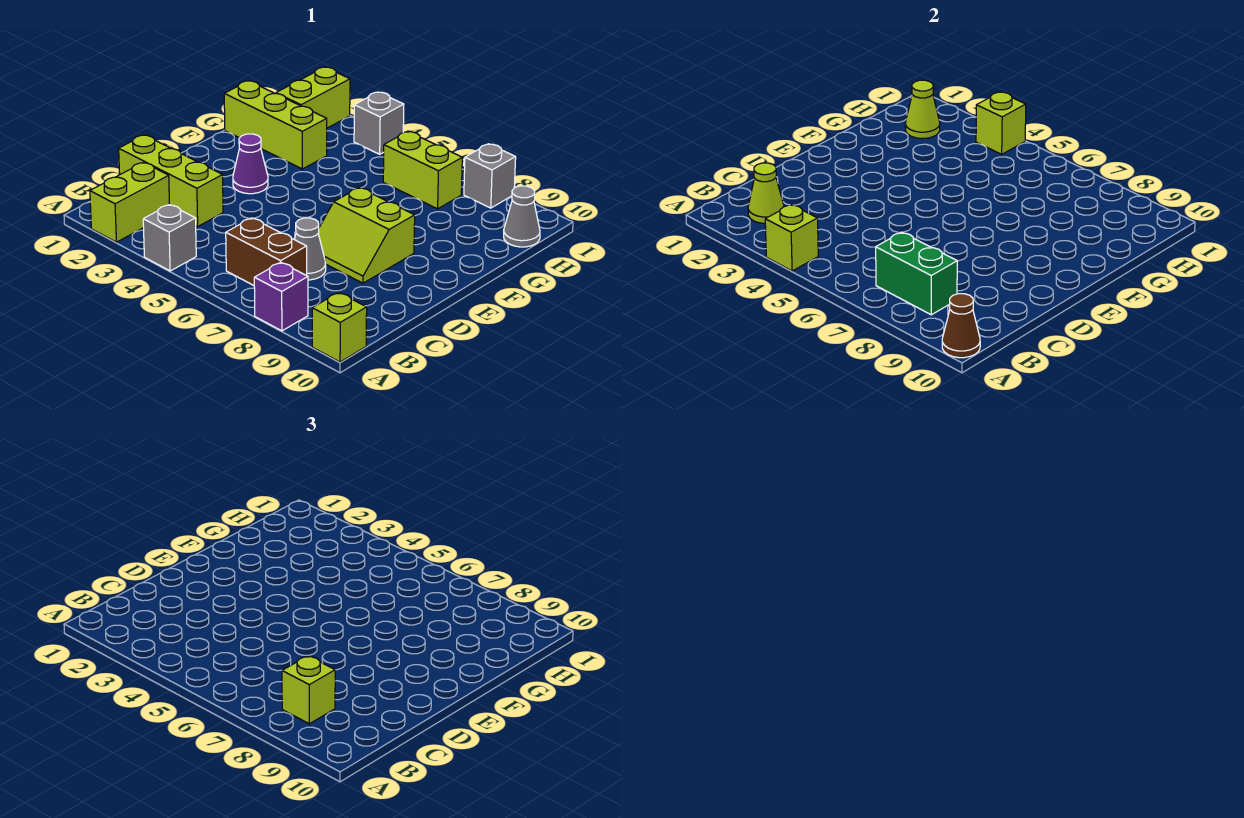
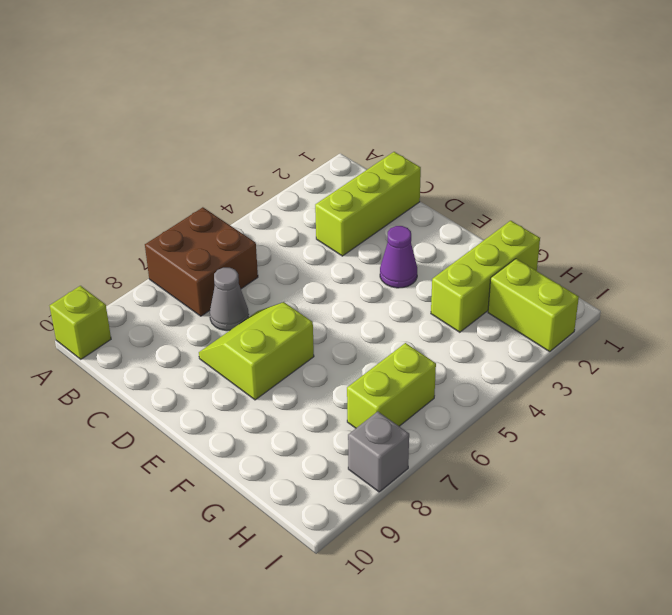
brown 2x2 brick [145,207,258,316] -> brown 1x2 brick [226,218,307,285]
none -> lime 1x2 brick [90,162,170,242]
none -> grey 1x1 brick [143,205,196,271]
none -> purple 1x1 brick [254,262,308,331]

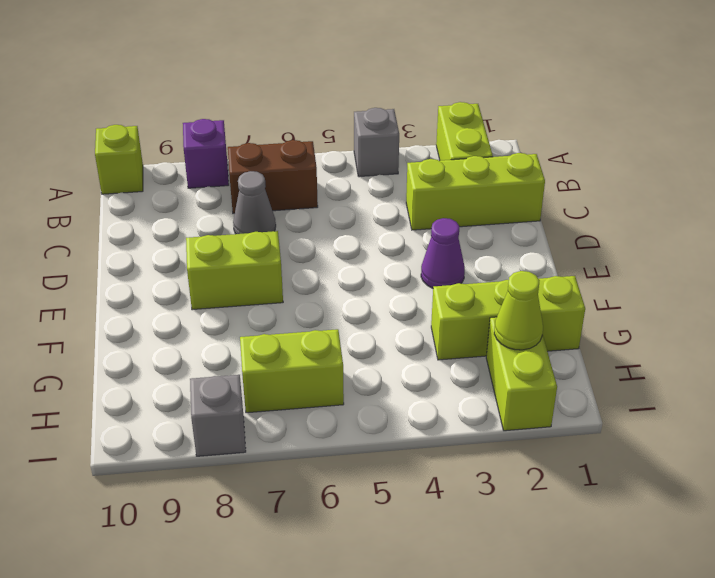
none -> grey 1x1 cone [504,186,540,247]
none -> grey 1x1 brick [354,92,404,154]
none -> lime 1x1 brick [765,205,818,271]

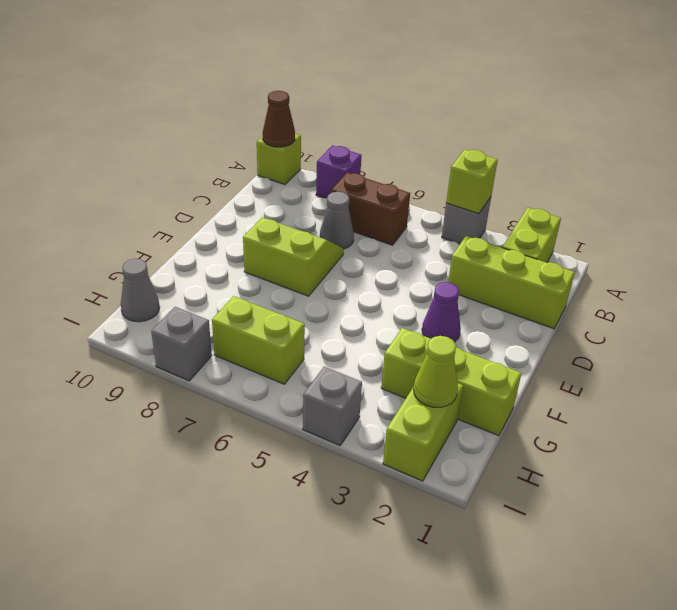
none -> lime 1x1 cone [748,163,784,223]
none -> green 1x2 brick [876,232,957,315]
none -> lime 1x1 brick [976,92,1026,154]

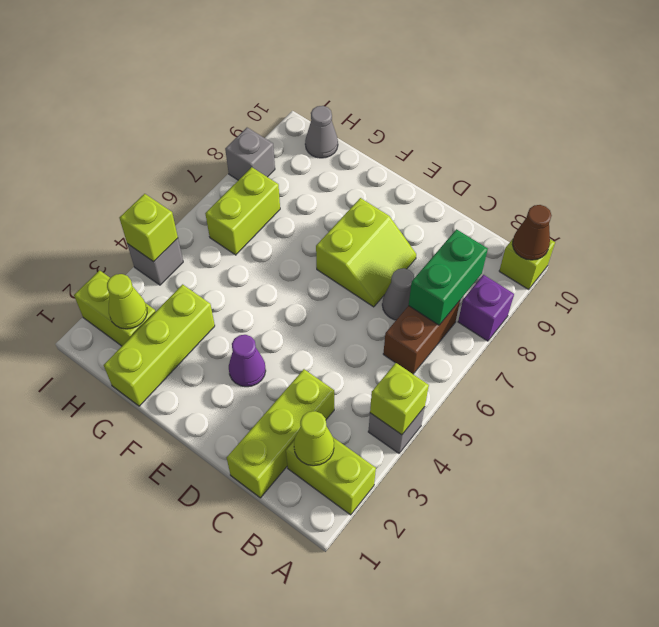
none -> lime 1x1 brick [282,656,335,724]

